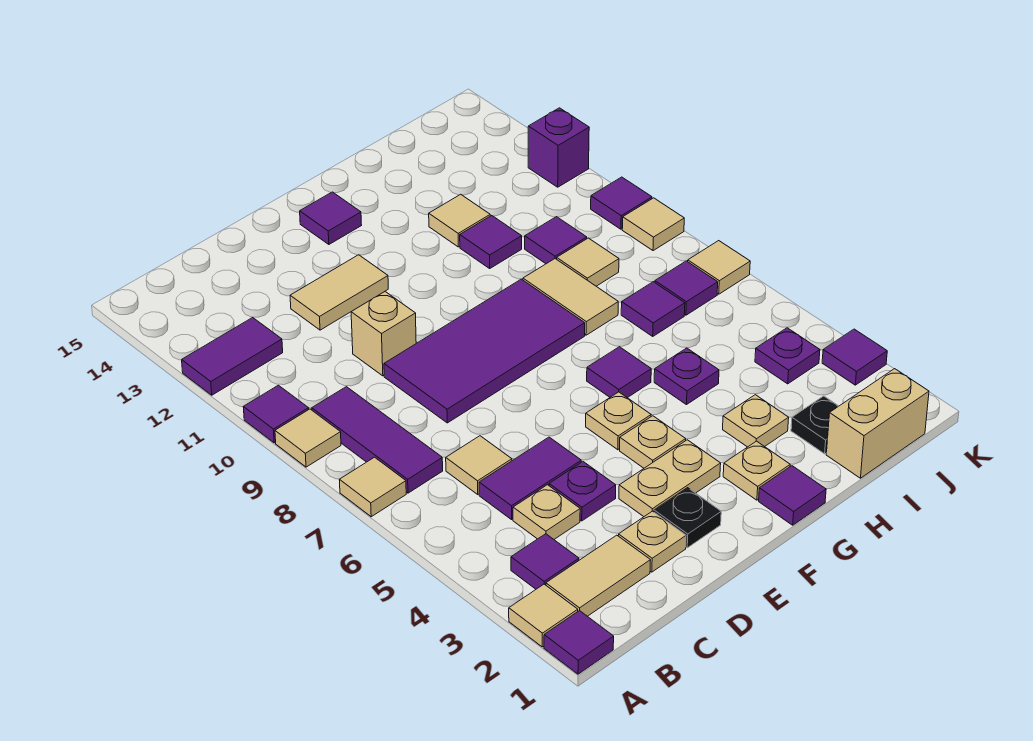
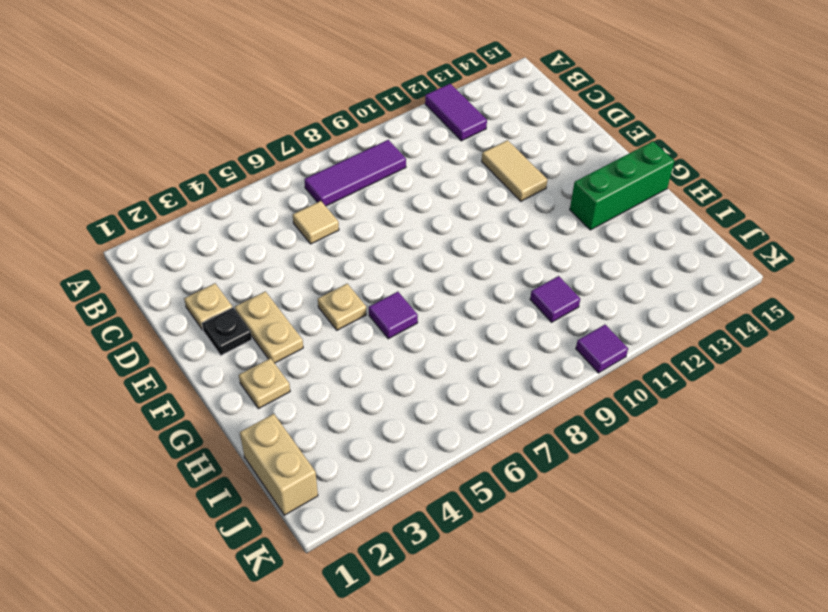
green 1x3 brick [570,141,674,230] -> none
none -> purple 1x1 tile [544,610,614,674]
none -> tan 1x1 tile [509,584,578,647]
none -> tan 1x1 tile [340,457,406,517]
none -> tan 1x1 tile [275,409,341,467]

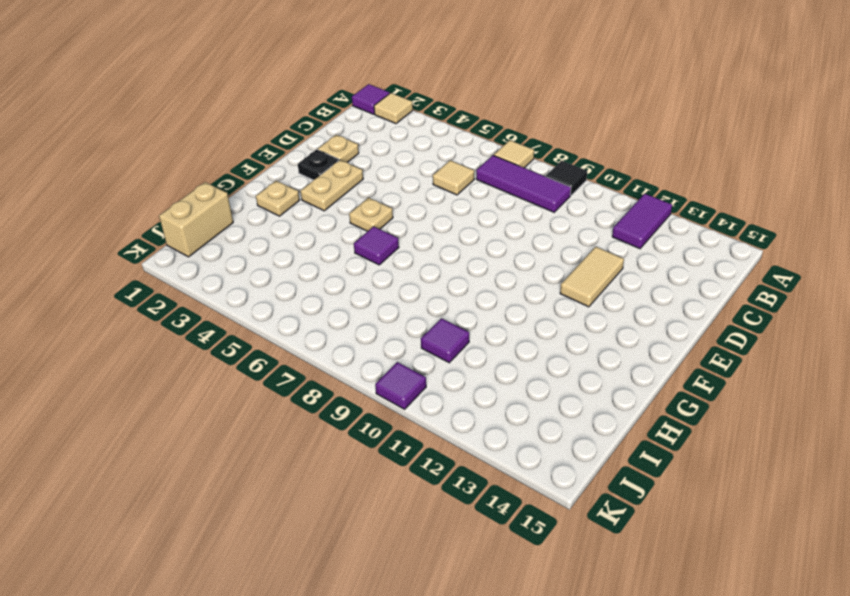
black 1x1 tile [546,161,587,196] -> tan 1x1 tile [275,409,341,467]
none -> purple 1x1 tile [243,385,309,443]
none -> tan 1x2 tile [546,535,651,616]
none -> purple 1x1 tile [511,534,579,589]
none -> tan 1x1 plate [513,485,580,539]

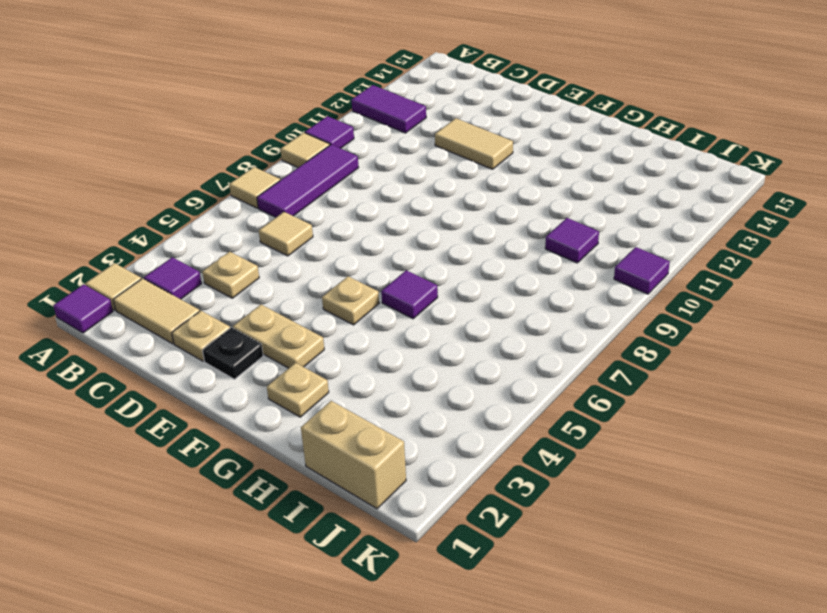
none -> purple 1x2 tile [479,437,581,520]
none -> purple 1x1 plate [549,462,616,521]
none -> purple 2x4 tile [384,279,585,423]
none -> tan 1x1 brick [351,292,416,376]

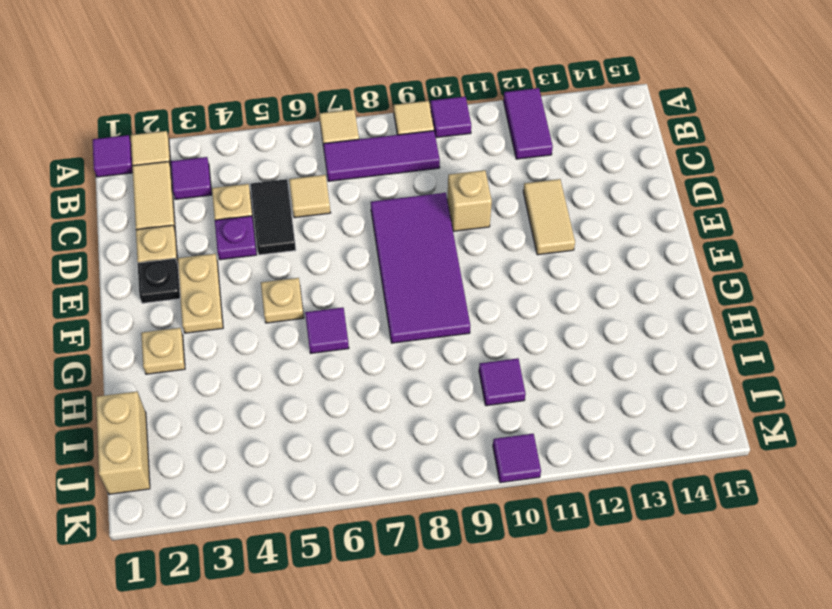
black 1x2 tile [251,179,296,255] -> purple 1x2 tile [479,437,581,520]
none -> tan 1x1 plate [620,416,686,468]
none -> purple 1x1 tile [300,192,361,244]
none -> purple 1x1 tile [759,466,826,525]
none -> tan 1x1 plate [723,395,789,447]

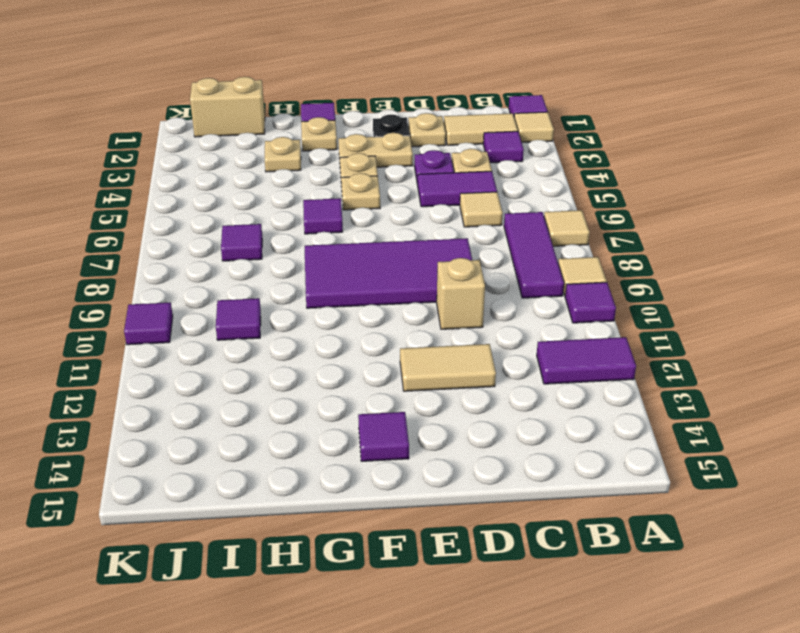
none -> purple 1x1 plate [654,348,719,405]
none -> tan 1x2 tile [523,259,618,335]
none -> purple 1x1 tile [460,216,522,268]
none -> tan 1x1 tile [429,194,490,247]

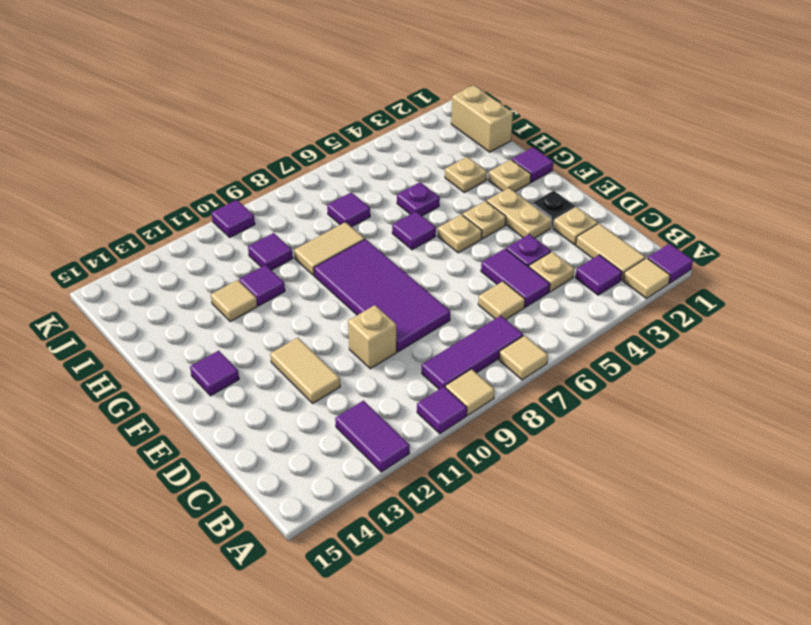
none -> black 1x1 plate [791,396,838,454]
none -> tan 1x1 tile [557,238,619,286]
none -> purple 1x1 plate [755,328,820,384]
none -> purple 1x1 tile [655,261,718,315]

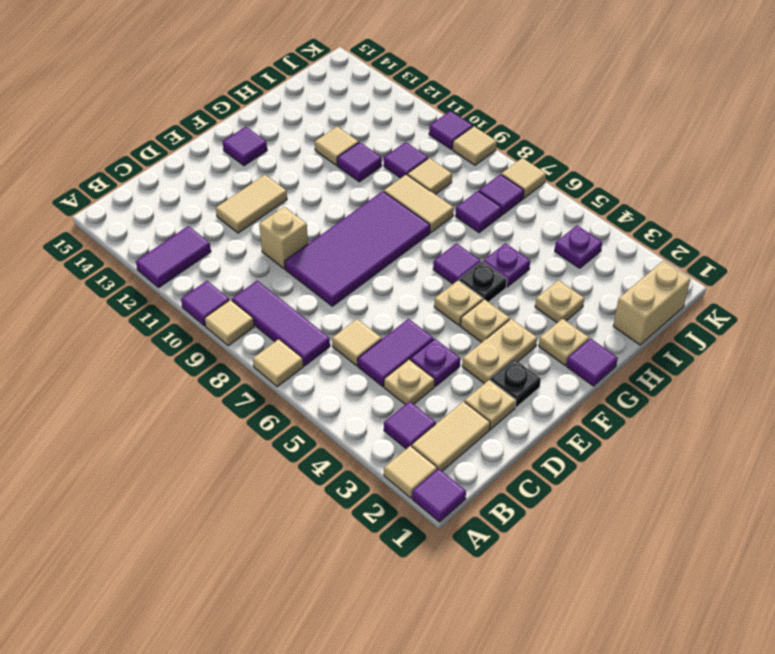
black 1x1 plate [459,262,507,302] -> black 1x1 plate moved to [791,396,838,454]
none -> purple 1x1 tile [822,329,887,385]
none -> purple 1x1 brick [528,108,589,187]

